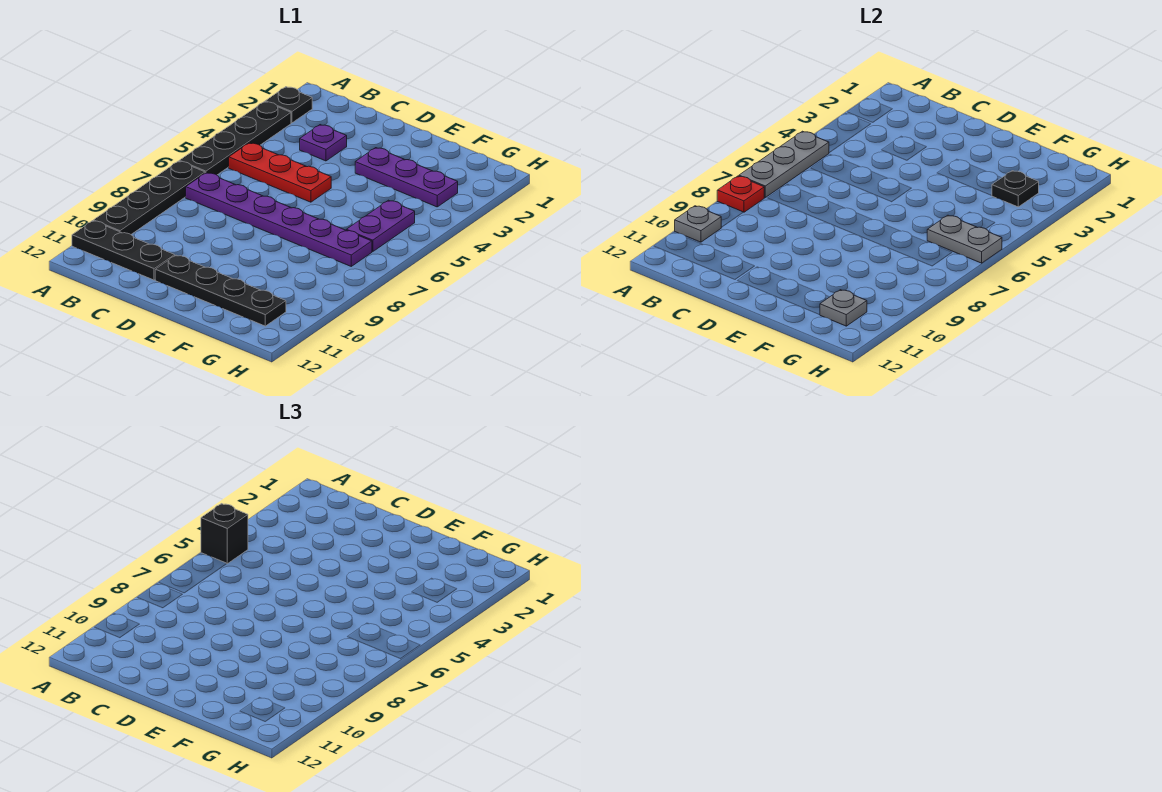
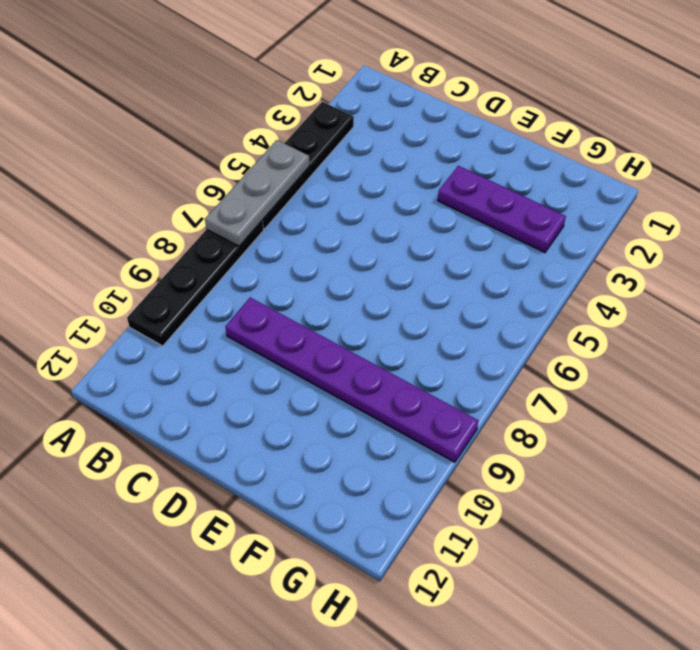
purple 1x6 plate [225,298,478,462] -> purple 1x6 plate moved to [186,173,372,266]
none -> black 1x1 plate [265,87,312,123]
none -> black 1x3 plate [72,221,175,280]
none -> red 1x3 plate [229,143,331,202]

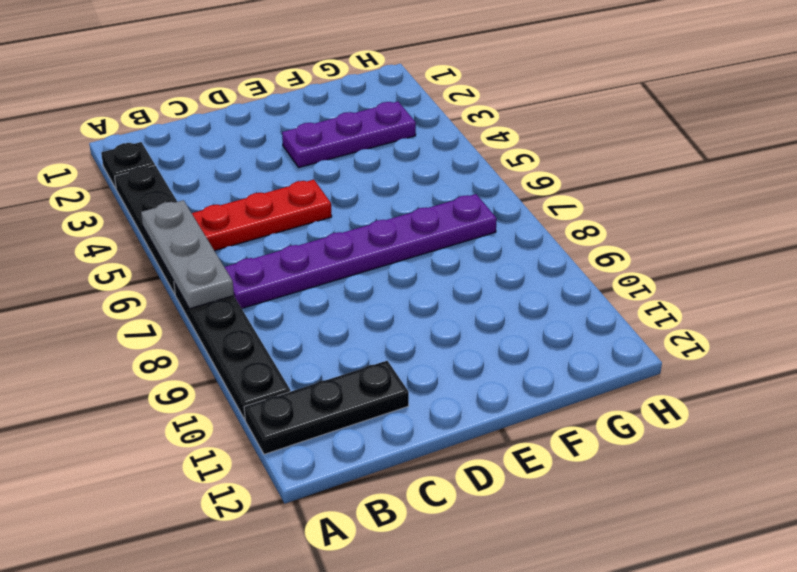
none -> purple 1x1 plate [300,125,347,161]
none -> black 1x4 plate [155,255,286,326]
none -> purple 1x2 plate [346,200,415,252]

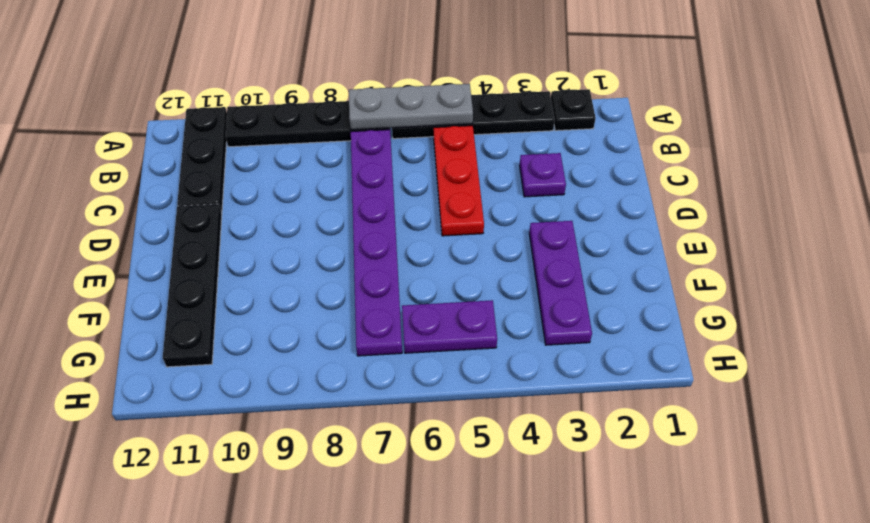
none -> red 1x1 plate [717,176,764,212]
none -> grey 1x1 plate [675,206,721,242]
none -> black 1x1 plate [992,171,1039,207]

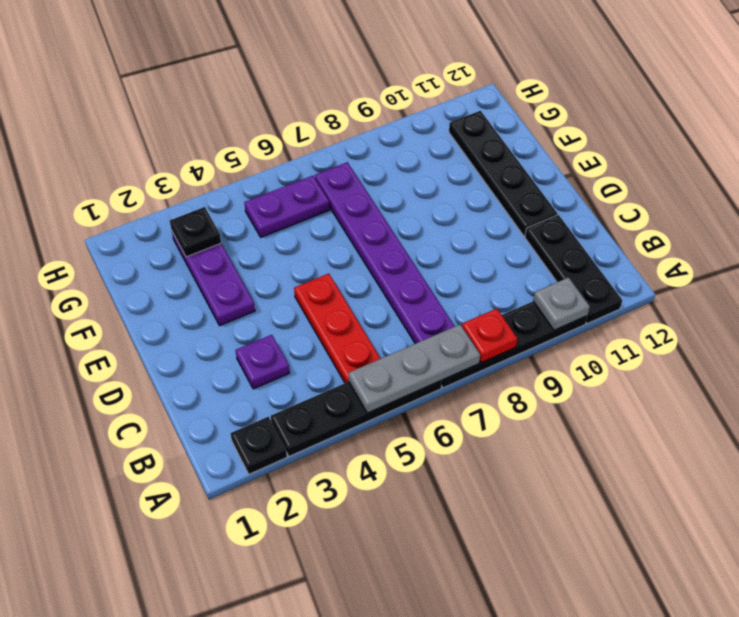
none -> grey 1x2 plate [927,215,1002,263]
none -> grey 1x1 plate [820,290,867,326]
none -> black 1x1 brick [201,504,248,564]

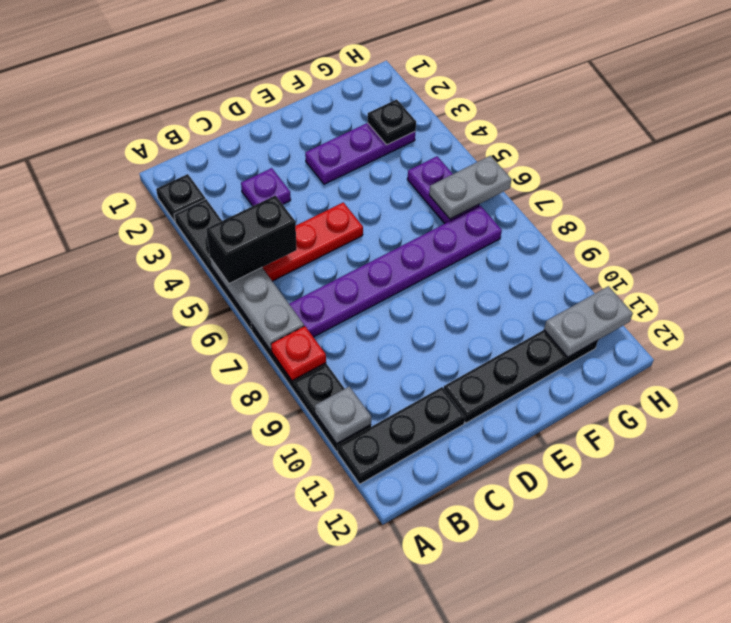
black 1x2 brick [206,196,297,284] -> black 1x1 brick [201,504,248,564]
grey 1x2 plate [544,286,633,357] -> grey 1x1 plate [820,290,867,326]

